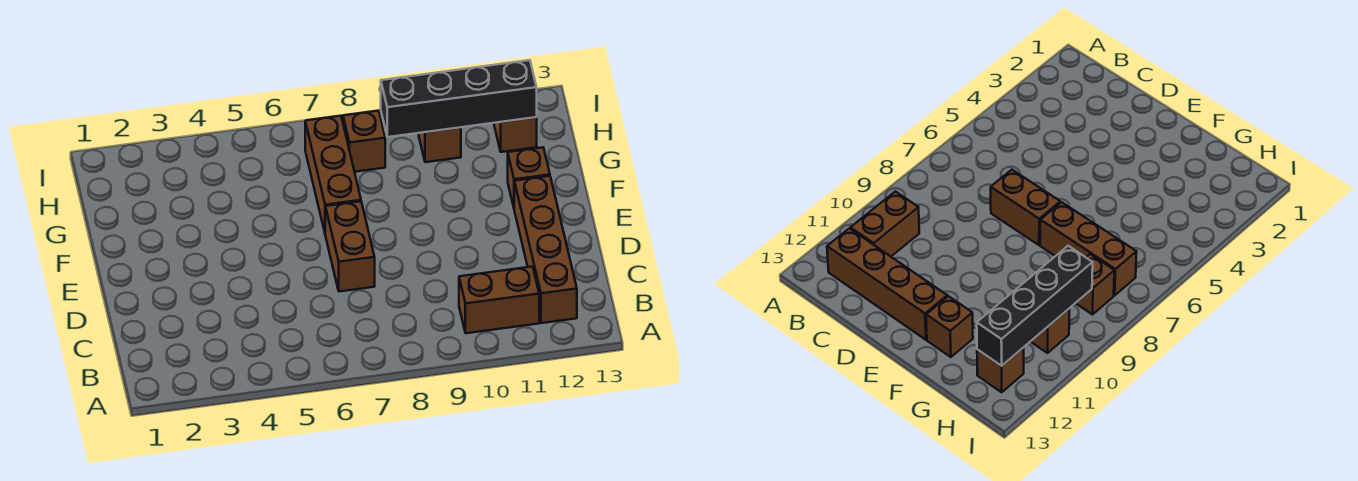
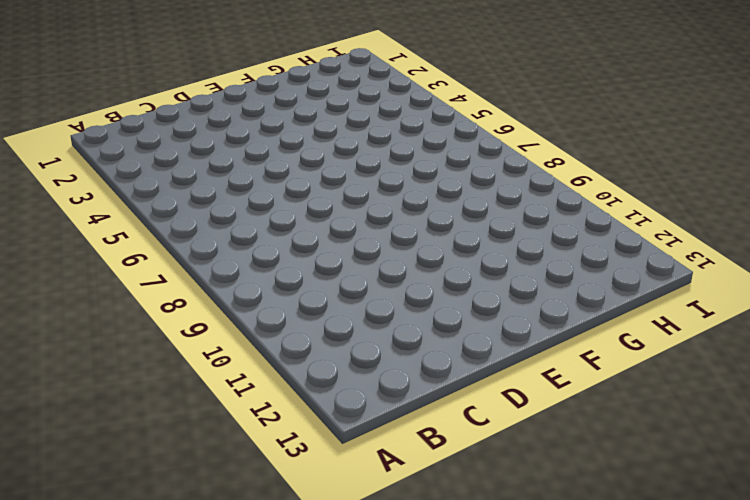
none -> brown 1x2 brick [459,267,539,333]
none -> brown 1x4 brick [514,176,577,323]

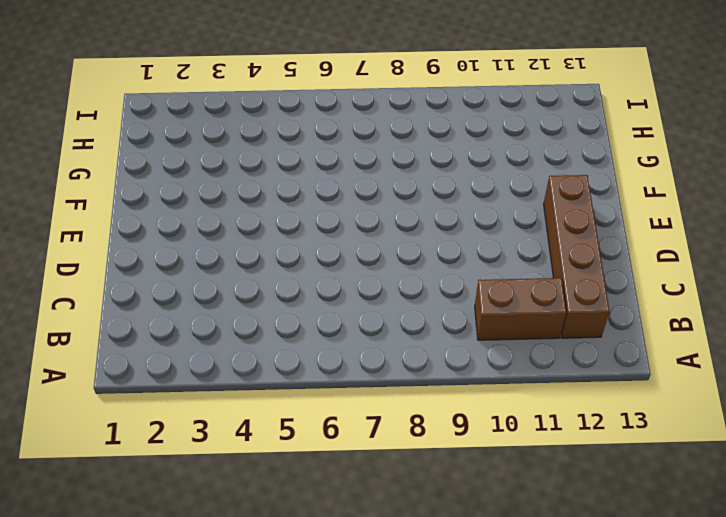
none -> brown 1x2 brick [325,201,375,292]
none -> brown 1x3 brick [305,116,361,232]

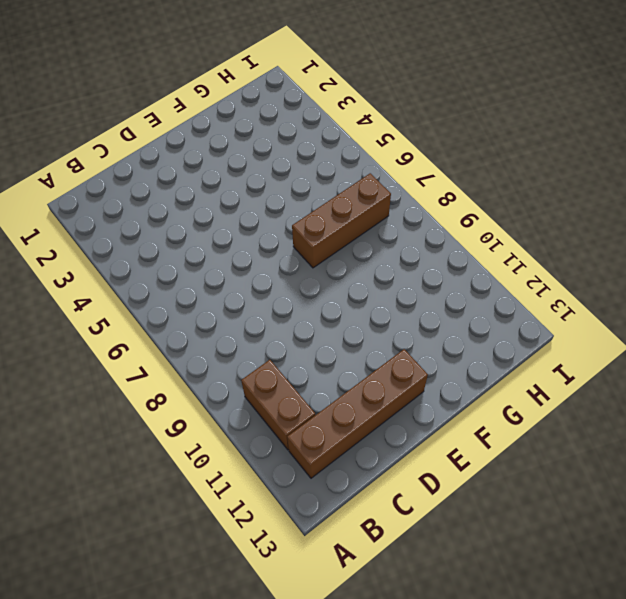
none -> brown 1x2 brick [325,201,375,292]
none -> brown 1x1 brick [508,147,550,207]

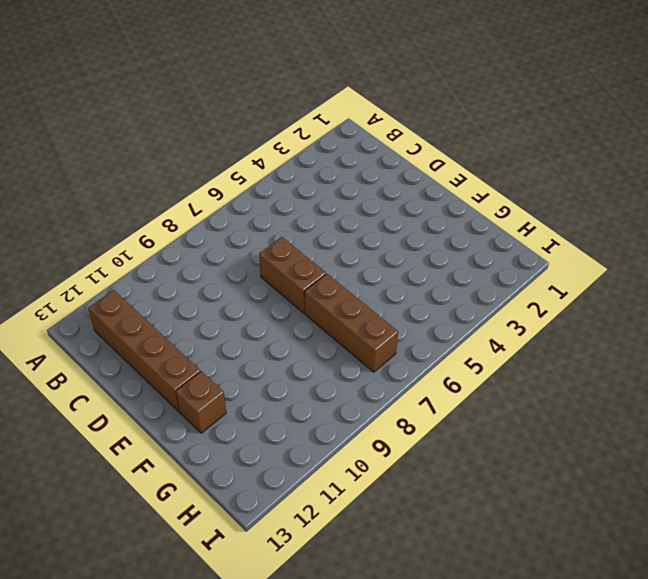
none -> brown 1x2 brick [459,267,539,333]
none -> brown 1x1 brick [343,111,385,172]

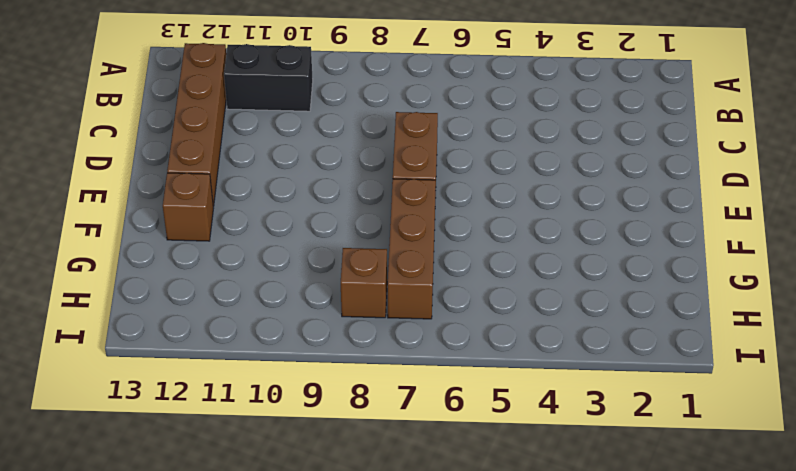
black 1x2 brick [224,44,313,111] -> brown 1x2 brick [459,267,539,333]
none -> brown 1x1 brick [419,127,461,162]
none -> brown 1x1 brick [494,117,537,152]

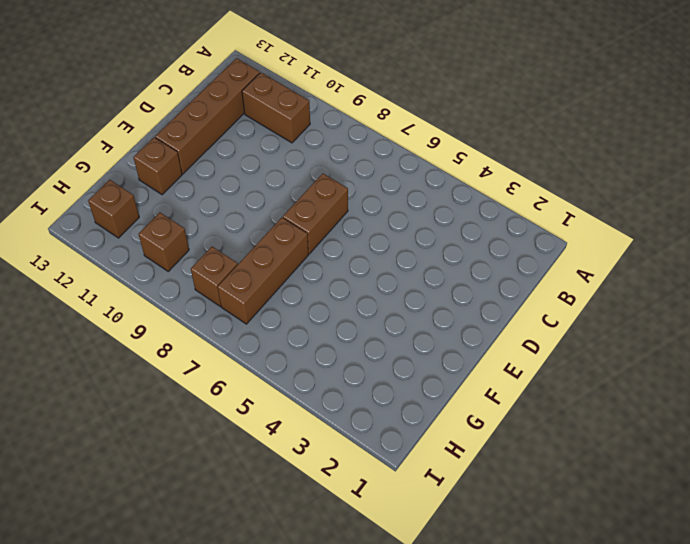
none -> black 1x4 brick [381,60,537,137]

